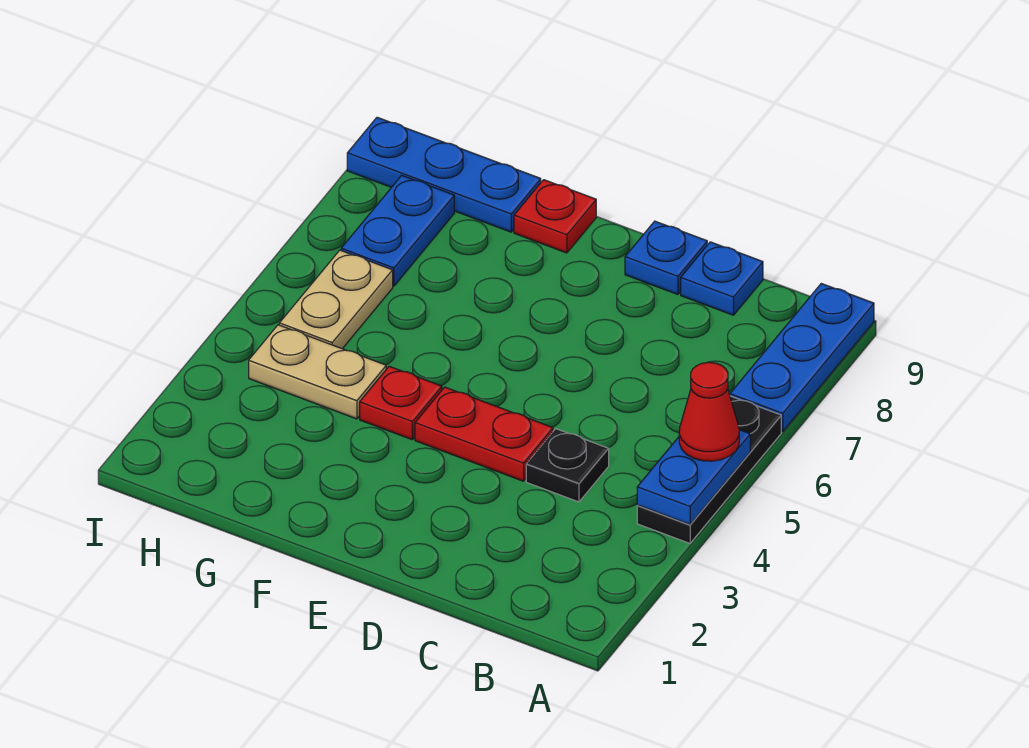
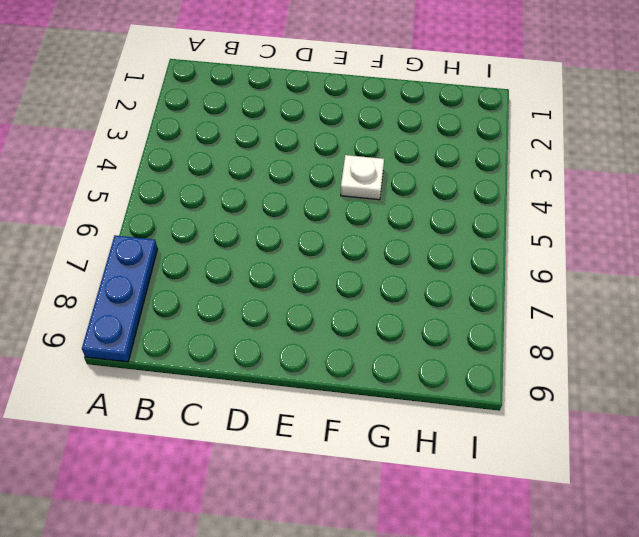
white 1x1 plate [341,155,384,200] -> red 1x1 plate [360,366,442,439]
none -> black 1x3 plate [637,396,781,543]
none -> black 1x1 plate [526,429,609,502]
none -> blue 1x1 plate [681,242,763,315]

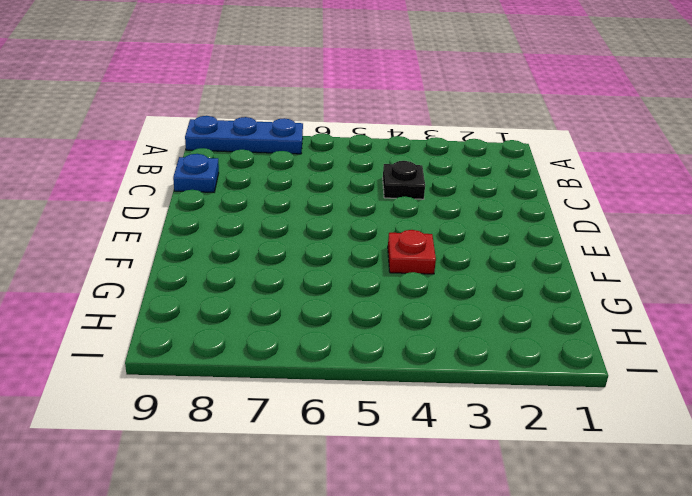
none -> black 1x3 plate [637,396,781,543]
none -> red 1x2 plate [415,387,553,481]
none -> blue 1x1 plate [625,221,707,294]

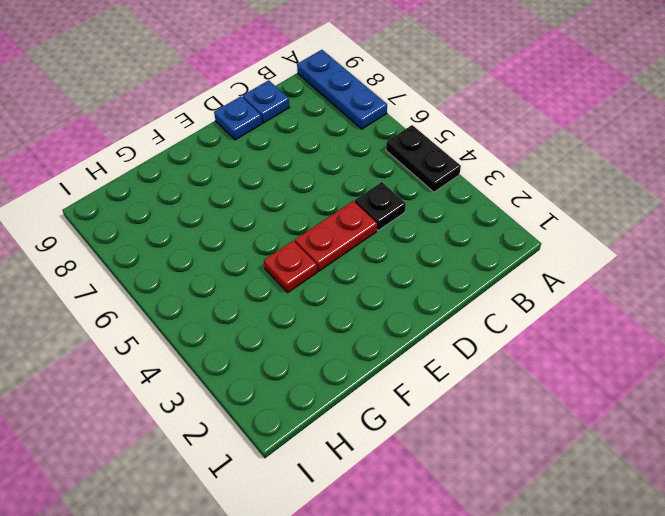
black 1x2 plate [386,125,461,192] -> black 1x3 plate [637,396,781,543]
none -> red 1x1 plate [514,180,596,253]
none -> tan 1x2 plate [249,325,386,419]
none -> blue 1x3 plate [347,117,541,232]

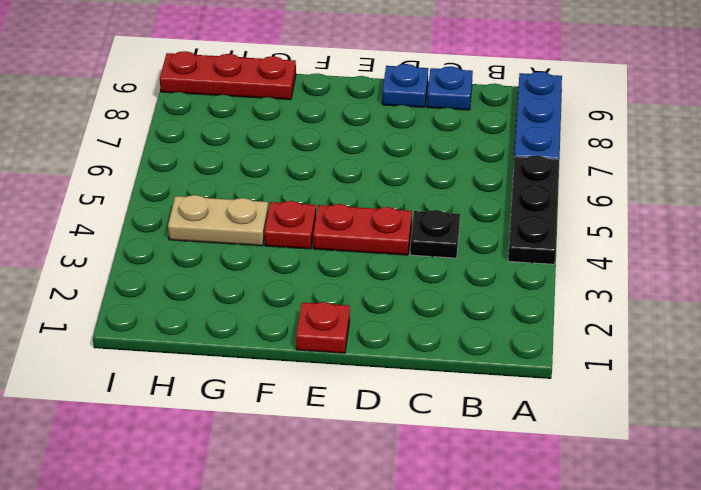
red 1x1 plate [296,302,350,353] -> red 1x1 plate moved to [514,180,596,253]
red 1x3 plate [160,51,296,100] -> blue 1x3 plate [347,117,541,232]
none -> tan 1x2 plate [279,250,393,349]
none -> blue 1x2 plate [341,175,454,286]
none -> blue 1x2 plate [637,430,750,525]

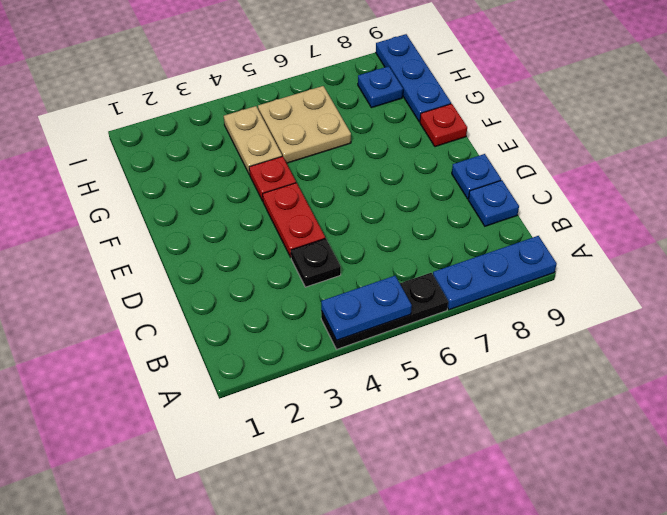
tan 2x2 plate [258,86,351,163] -> tan 1x2 plate [279,250,393,349]
blue 1x1 plate [358,66,403,108] -> blue 1x2 plate [341,175,454,286]
none -> red 1x1 cone [679,362,739,461]

